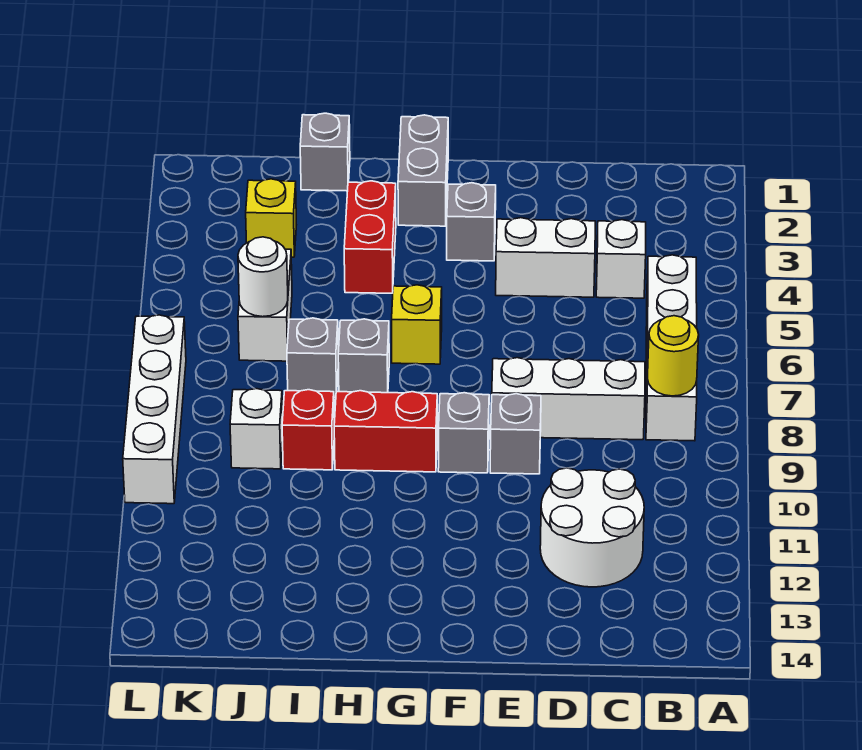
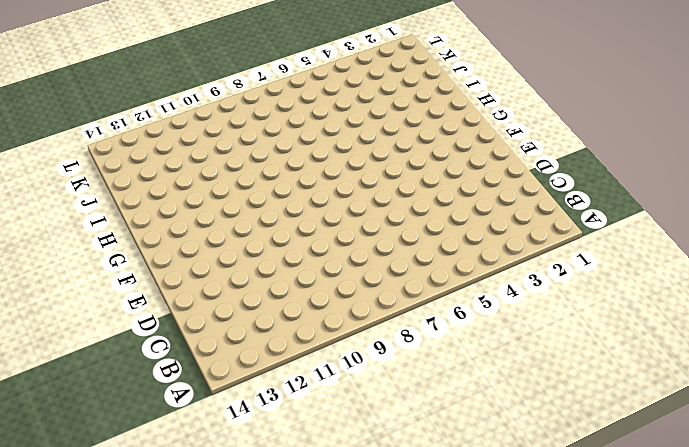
none -> white 1x4 brick [646,255,697,441]
none -> white 1x1 brick [596,220,646,298]
none -> white 1x3 brick [492,358,645,440]

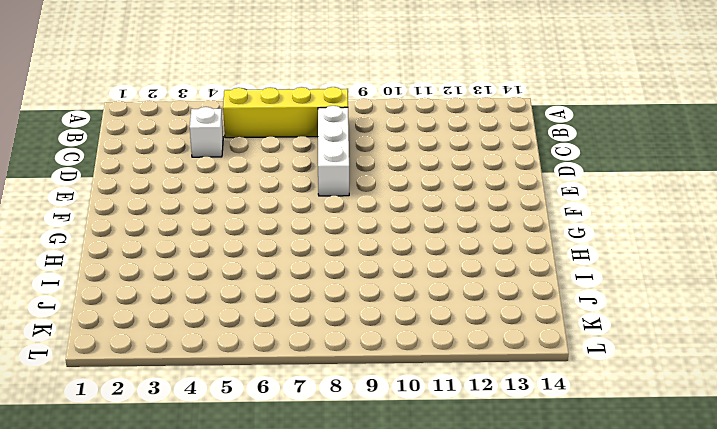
yellow 1x4 brick [223,87,348,138] -> white 1x4 brick [646,255,697,441]
none -> white 2x2 round brick [540,468,644,587]
none -> white 1x2 brick [496,218,595,297]
none -> grey 1x1 brick [490,394,541,474]

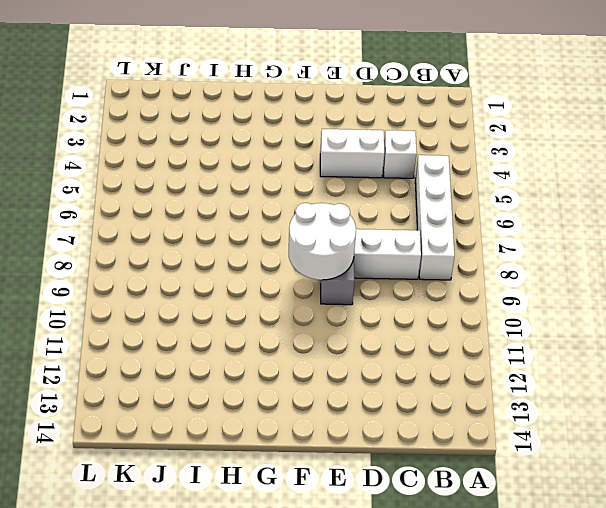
white 2x2 round brick [289,203,356,280] -> white 2x2 round brick moved to [540,468,644,587]
none -> grey 1x1 brick [447,183,496,261]
none -> grey 1x1 brick [438,393,489,473]
none -> grey 1x2 brick [398,115,448,226]

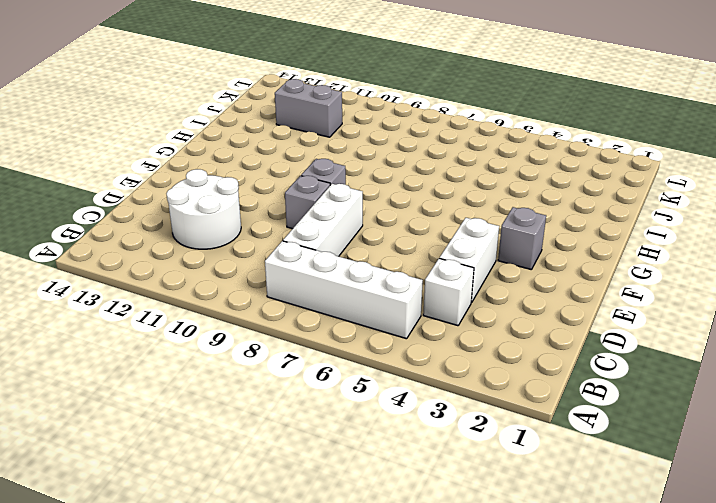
grey 1x2 brick [275,79,342,137] -> grey 1x2 brick moved to [398,115,448,226]
none -> yellow 1x1 brick [392,285,442,364]
none -> red 1x2 brick [334,391,437,472]
none -> red 1x2 brick [344,181,396,293]

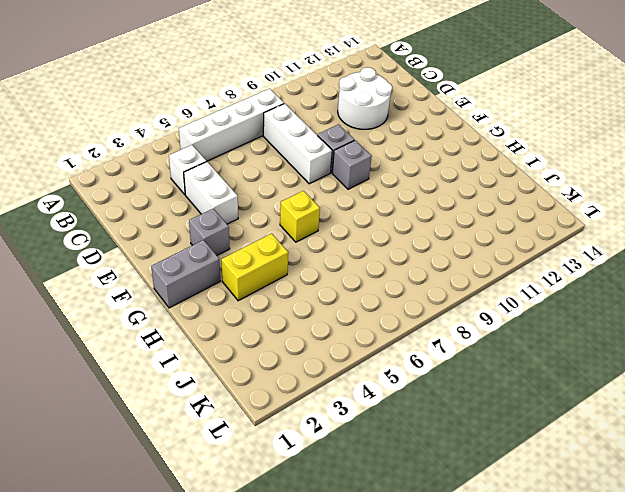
yellow 1x2 brick [221,234,288,301] -> red 1x2 brick [344,181,396,293]
none -> red 1x2 brick [334,391,437,472]
none -> grey 1x1 brick [338,319,389,393]
none -> grey 1x1 brick [300,113,350,191]

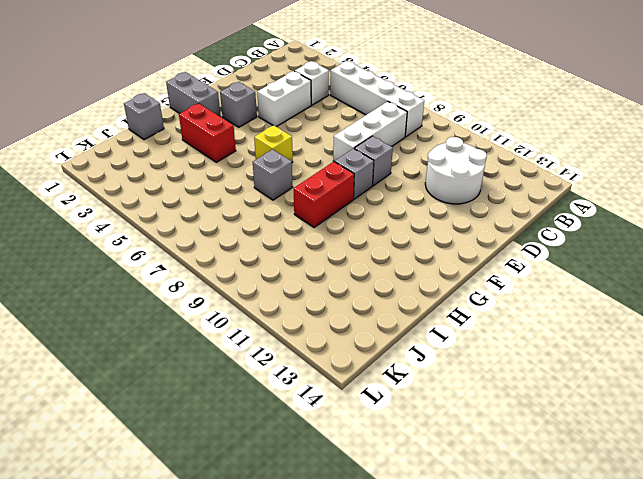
none -> grey 1x1 brick [287,318,338,398]
none -> red 1x1 brick [282,390,334,470]
none -> yellow 1x1 brick [246,179,296,257]

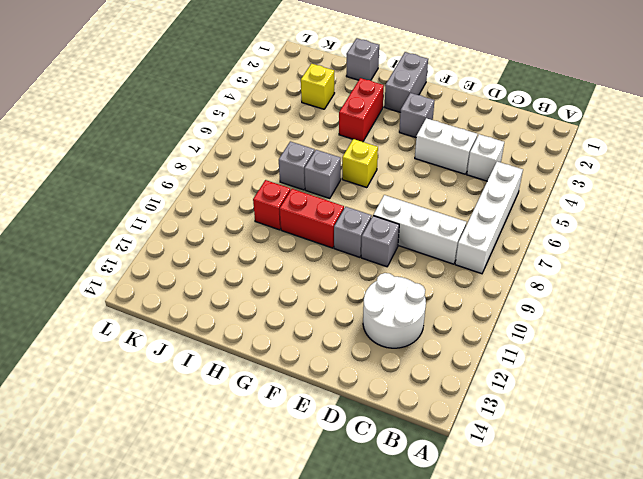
none -> white 1x2 brick [238,249,292,361]
none -> white 1x1 brick [230,389,283,469]
none -> white 1x4 brick [123,315,186,504]

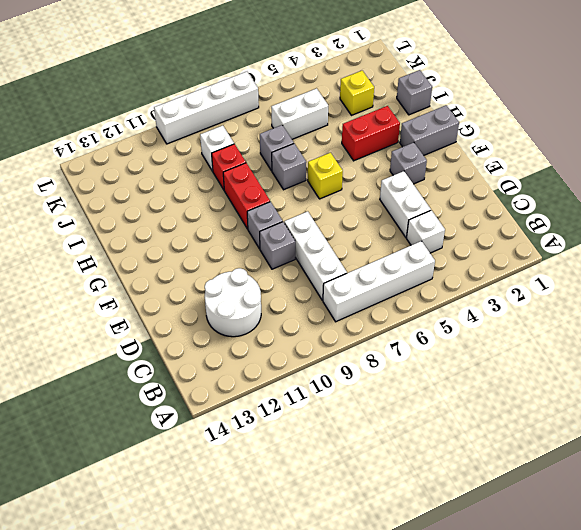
none -> yellow 1x1 round brick [648,316,699,396]
none -> white 1x1 round brick [238,237,288,317]

